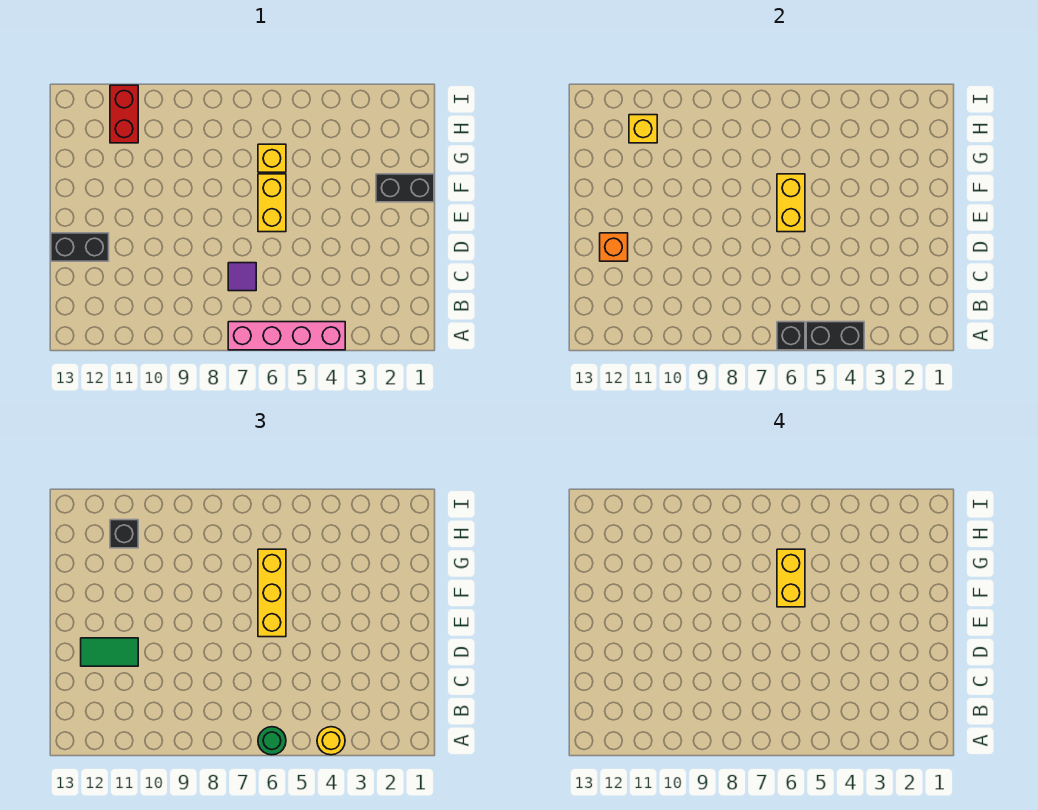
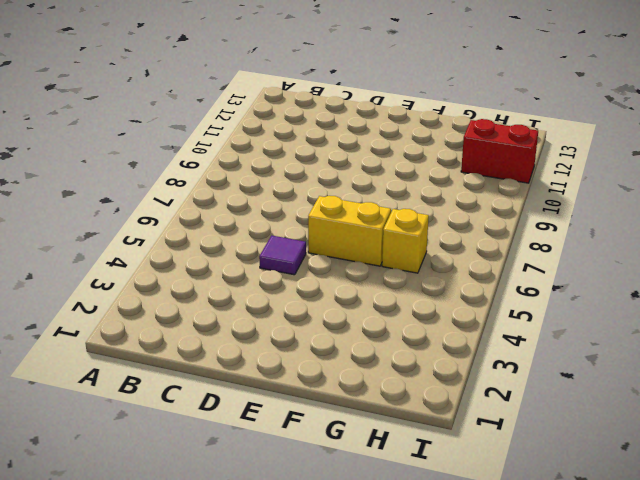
purple 1x1 tile [259,236,306,275] -> purple 1x1 tile moved to [228,263,256,291]
none -> pink 1x4 brick [228,322,345,350]
none -> black 1x2 brick [51,233,109,261]
none -> black 1x2 brick [376,174,434,202]

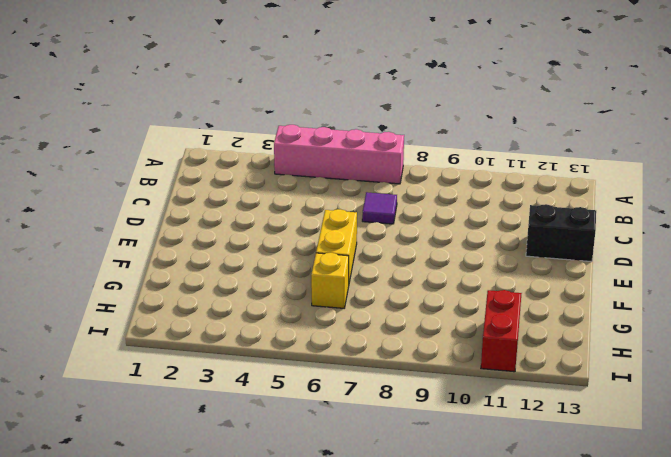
none -> black 1x2 brick [376,174,434,202]
none -> black 1x2 brick [806,322,864,350]
none -> black 1x1 brick [777,322,805,350]

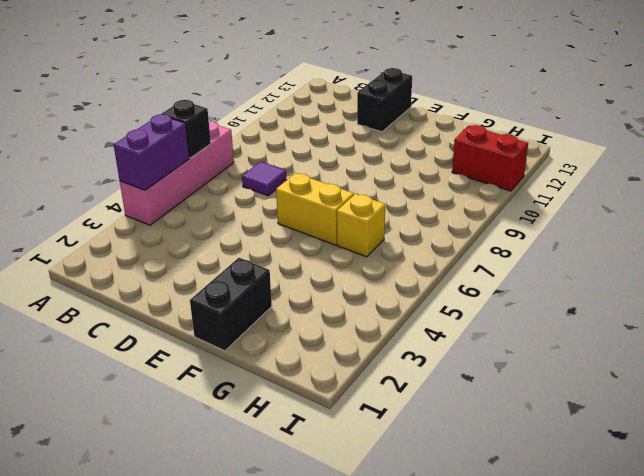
purple 1x2 brick [114,114,190,190] -> black 1x2 brick [806,322,864,350]
none -> orange 1x1 brick [600,233,628,261]
none -> yellow 1x2 brick [777,174,805,232]
none -> yellow 1x1 brick [629,115,657,143]

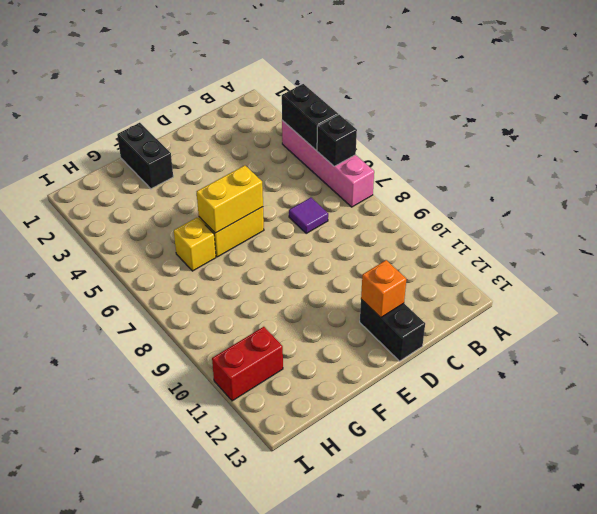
none -> yellow 1x1 brick [629,115,657,143]
none -> yellow 1x1 round brick [317,727,345,755]
none -> green 1x1 round brick [258,727,286,755]

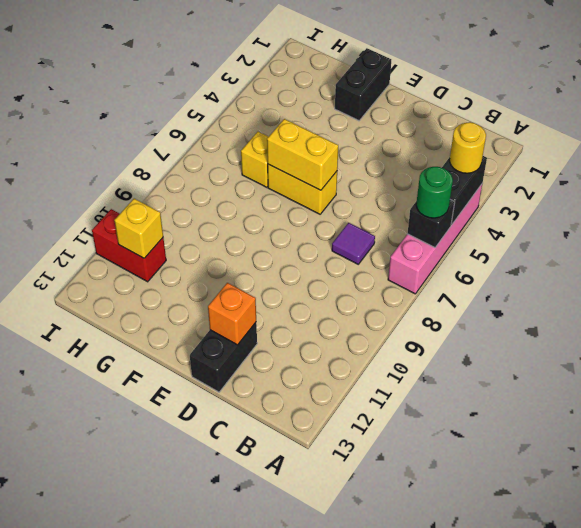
none -> green 1x2 tile [81,638,138,666]
none -> yellow 1x3 brick [258,549,286,637]
none -> black 1x1 brick [110,520,138,548]

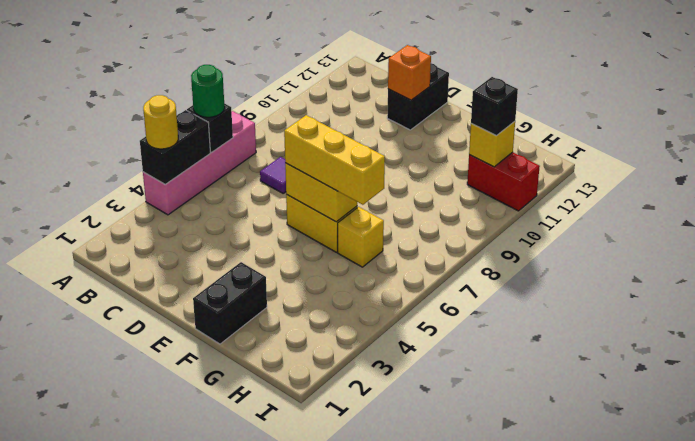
none -> green 1x2 tile [81,638,138,666]
none -> yellow 1x2 brick [777,549,805,607]

